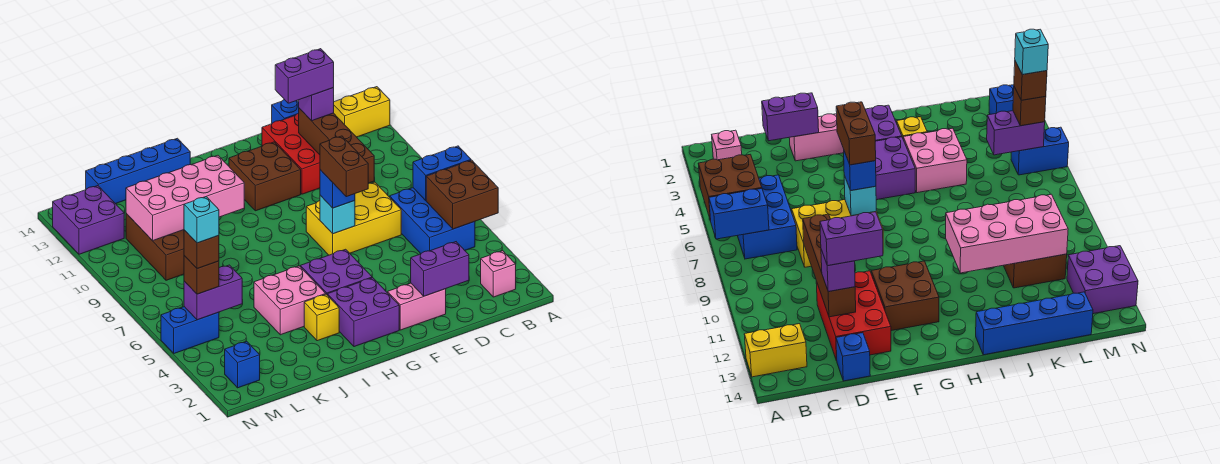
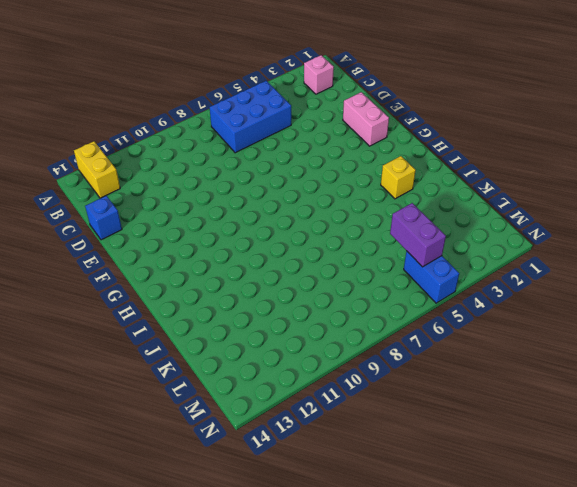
none -> yellow 2x3 brick [306,182,401,255]
none -> red 2x3 brick [262,113,320,194]
none -> brown 2x2 brick [229,142,301,211]
none -> purple 2x2 brick [327,278,399,347]

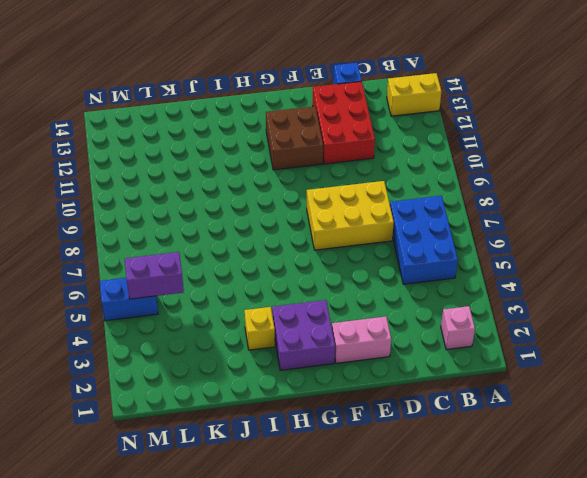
none -> purple 2x2 brick [300,249,372,294]
none -> pink 2x2 brick [254,266,325,335]
none -> blue 1x4 brick [86,138,190,204]
none -> brown 2x3 brick [126,214,184,280]

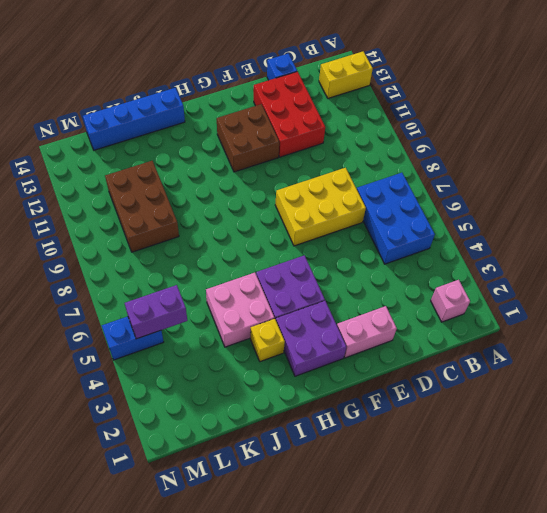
none -> blue 1x1 brick [225,341,260,388]
none -> purple 2x2 brick [53,186,124,254]
none -> brown 2x2 brick [426,160,498,229]
none -> blue 1x2 brick [413,146,471,200]

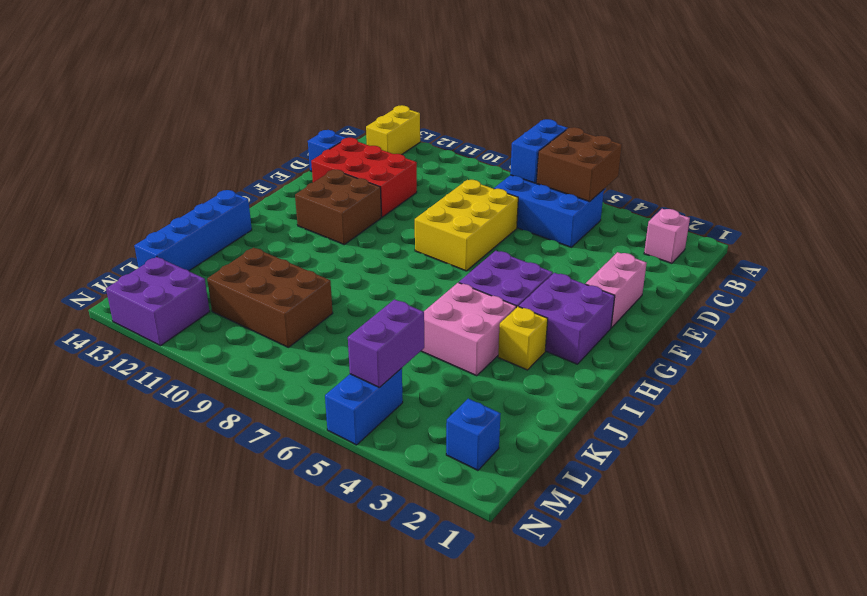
none -> purple 1x2 brick [411,242,469,296]
none -> brown 1x4 brick [299,108,374,183]
none -> cyan 1x1 brick [320,195,355,234]
none -> pink 2x4 brick [126,155,244,241]

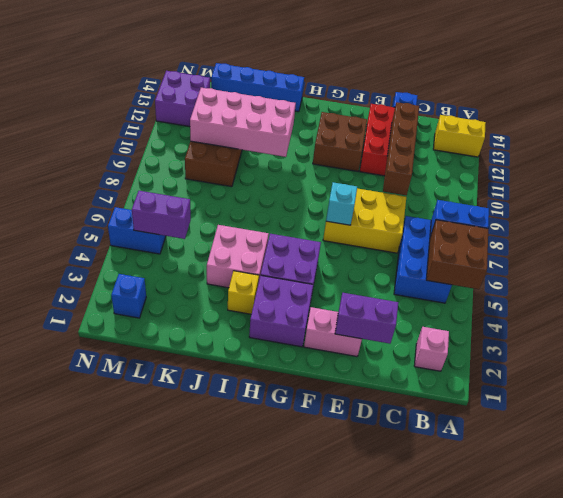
none -> purple 1x1 brick [299,88,334,121]
none -> blue 1x1 brick [320,170,355,208]
none -> brown 1x1 brick [184,256,219,294]
none -> purple 1x2 brick [275,49,334,103]

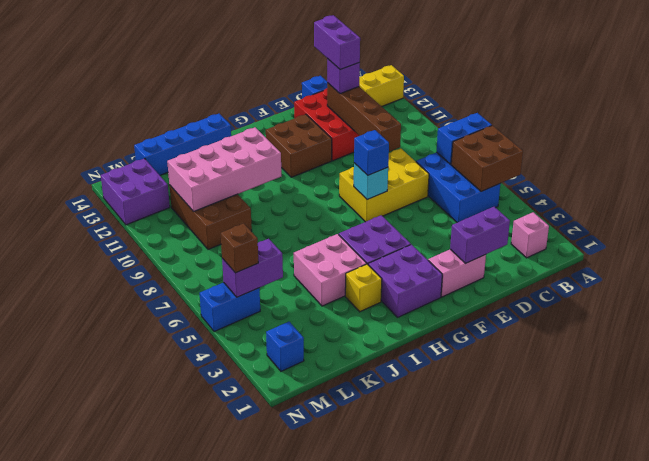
purple 1x2 brick [314,15,360,70] -> purple 1x2 brick turned to [275,49,334,103]
none -> brown 1x2 brick [320,136,368,197]
none -> brown 1x1 brick [184,230,219,269]
none -> cyan 1x1 brick [184,197,219,243]

